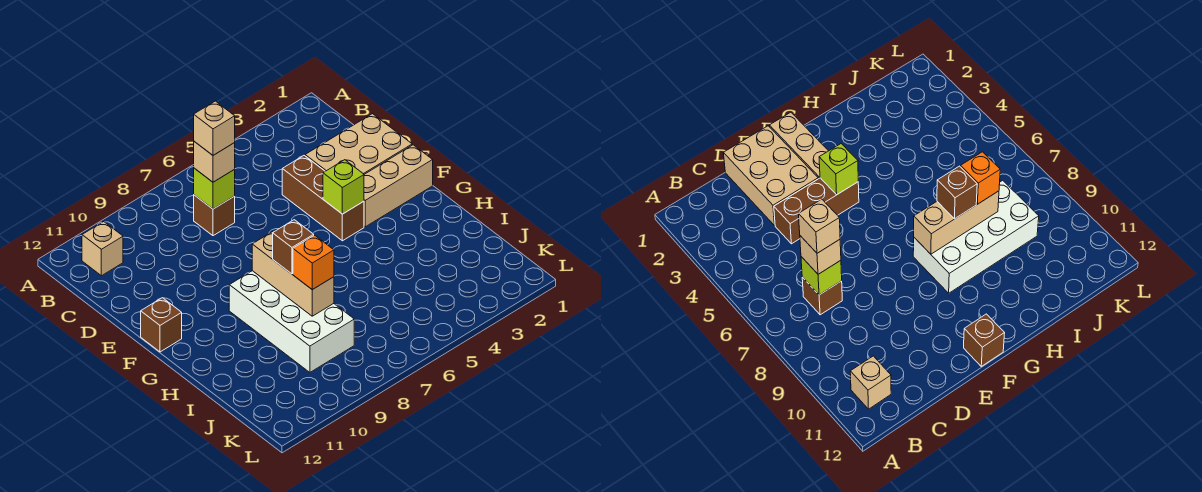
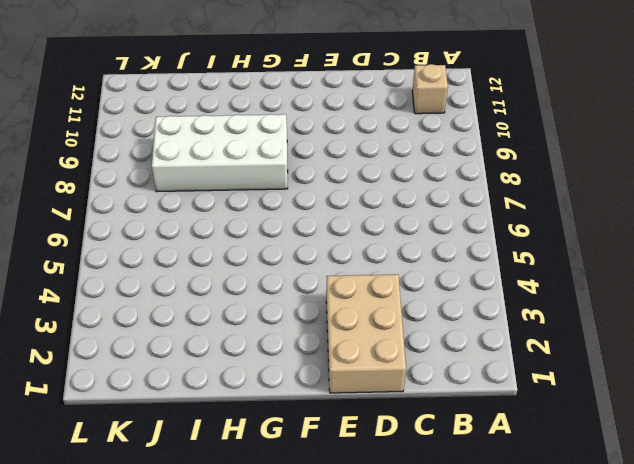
none -> brown 1x1 brick [194,195,235,236]
none -> brown 1x3 brick [282,156,364,241]
none -> tan 1x3 brick [364,145,433,227]

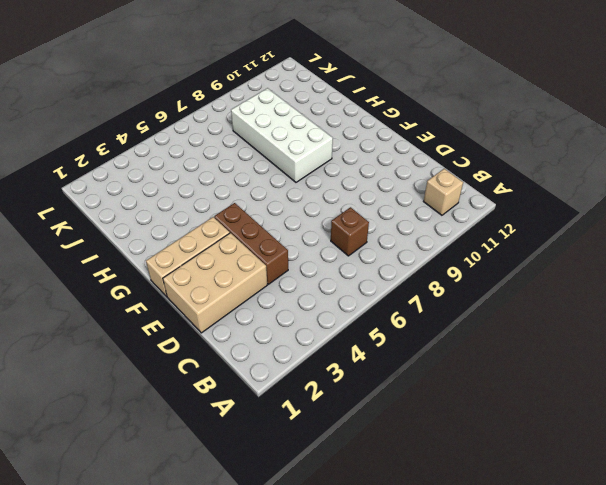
none -> brown 1x1 brick [141,298,182,352]
none -> lime 1x1 brick [194,168,235,209]
none -> lime 1x1 brick [323,160,364,214]

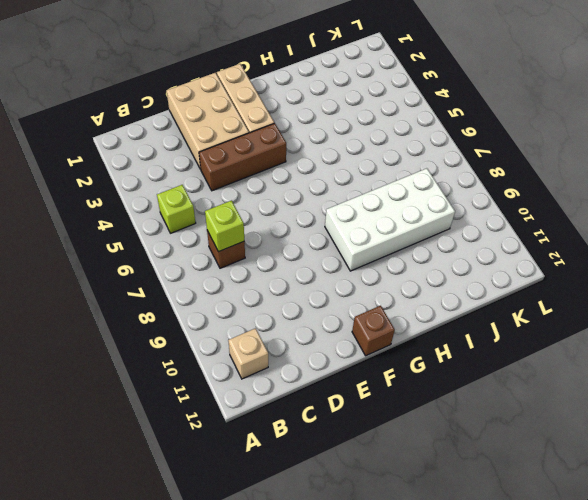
lime 1x1 brick [157,185,196,233] -> lime 1x1 brick moved to [323,160,364,214]
none -> tan 1x3 brick [252,231,334,316]
none -> tan 1x1 brick [194,141,235,182]
none -> brown 1x1 brick [273,220,314,274]

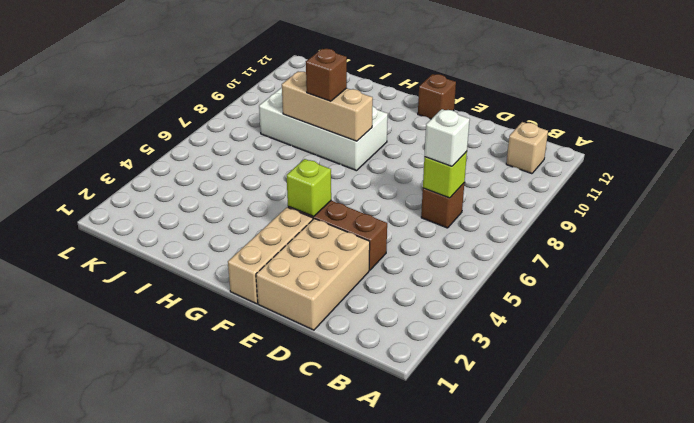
white 1x1 brick [424,109,470,166] -> tan 1x1 brick [194,141,235,182]
none -> orange 1x1 brick [293,235,334,290]
none -> tan 1x1 brick [194,101,235,155]

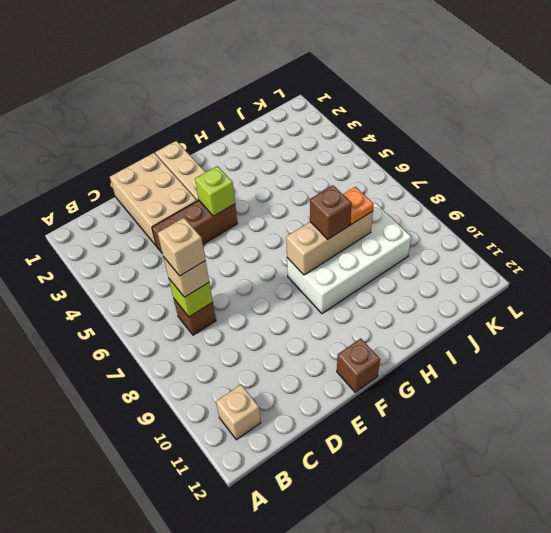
orange 1x1 plate [343,187,374,225] -> orange 1x1 brick [293,235,334,290]

